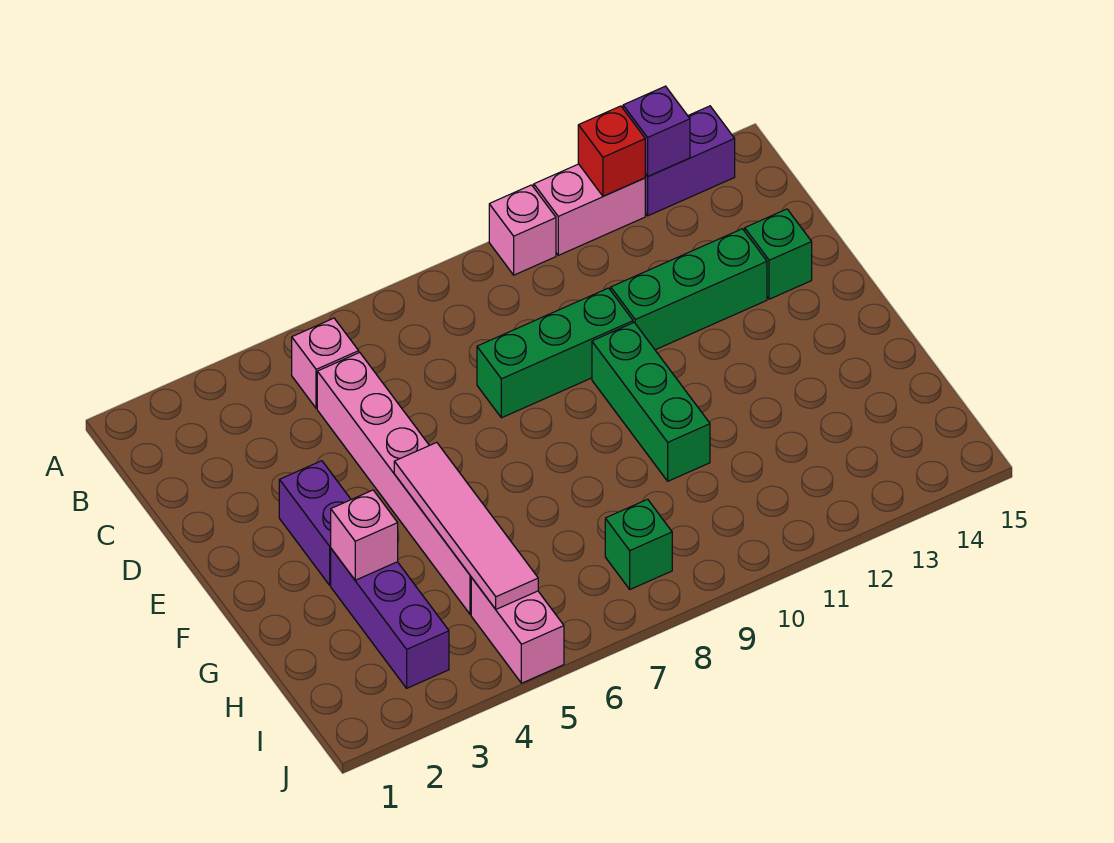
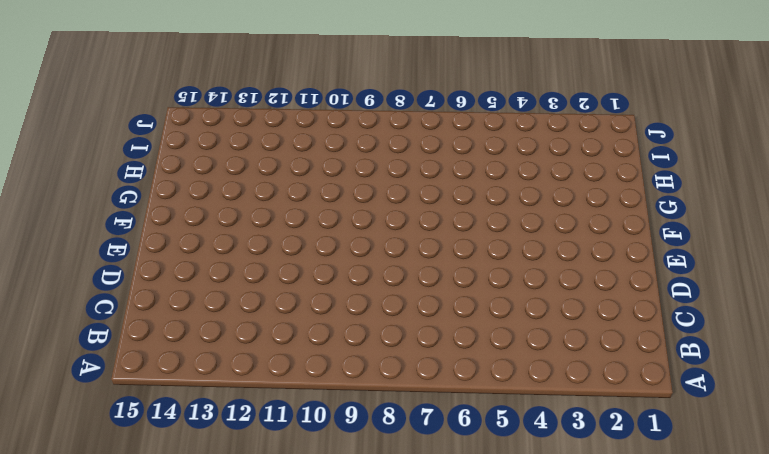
none -> pink 1x1 brick [489,185,556,275]
none -> pink 1x2 brick [534,164,645,255]
none -> purple 1x2 brick [645,106,735,216]

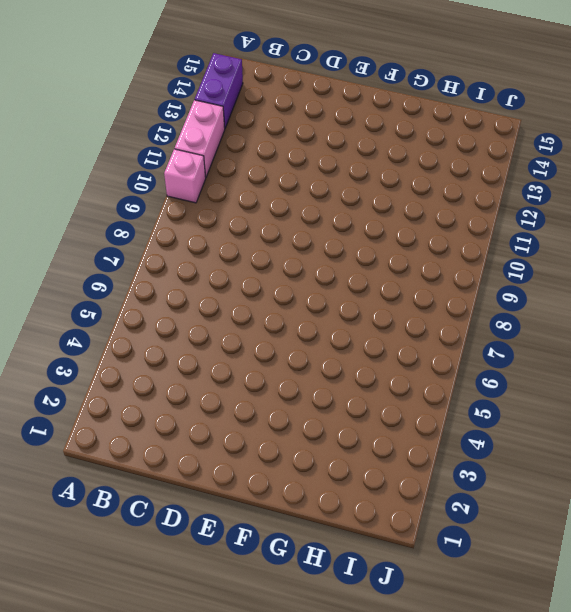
none -> pink 1x1 brick [292,318,359,408]
none -> pink 1x6 brick [317,353,472,615]
none -> green 1x3 brick [477,288,633,418]

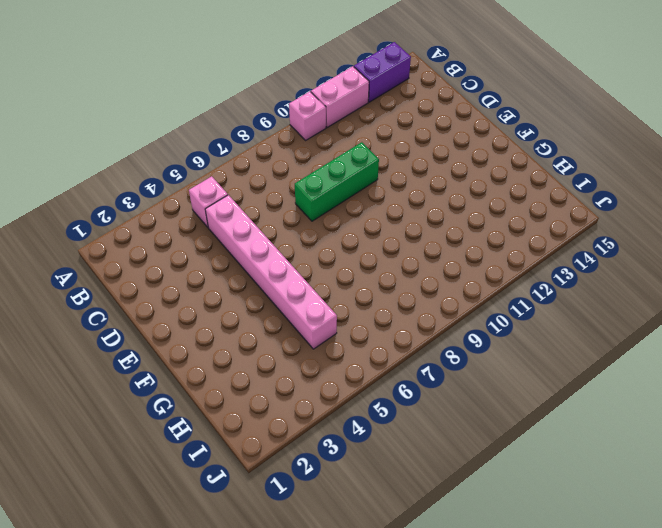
none -> green 1x3 brick [611,229,767,350]
none -> green 1x1 brick [745,209,812,299]
none -> purple 1x2 brick [279,461,351,585]

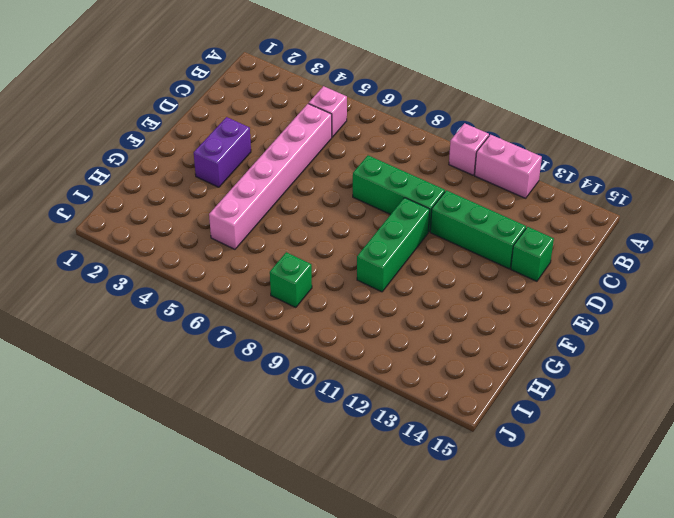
none -> purple 1x2 brick [645,106,735,216]
none -> purple 1x3 brick [331,549,449,688]
none -> pink 1x2 brick [471,578,564,683]

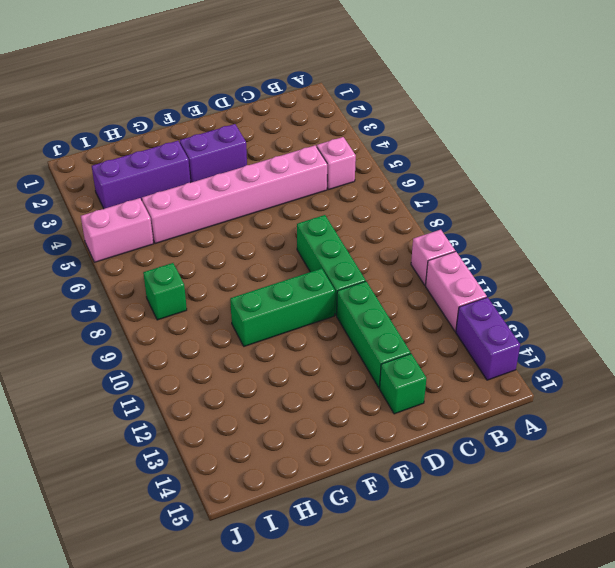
none -> red 1x1 brick [578,106,645,196]
none -> purple 1x1 brick [623,86,690,177]
none -> pink 1x4 tile [394,442,538,609]

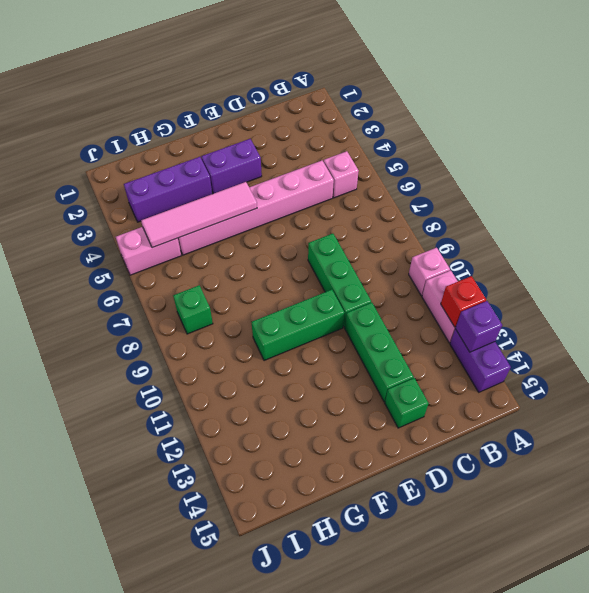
none -> pink 1x1 brick [331,490,398,580]

